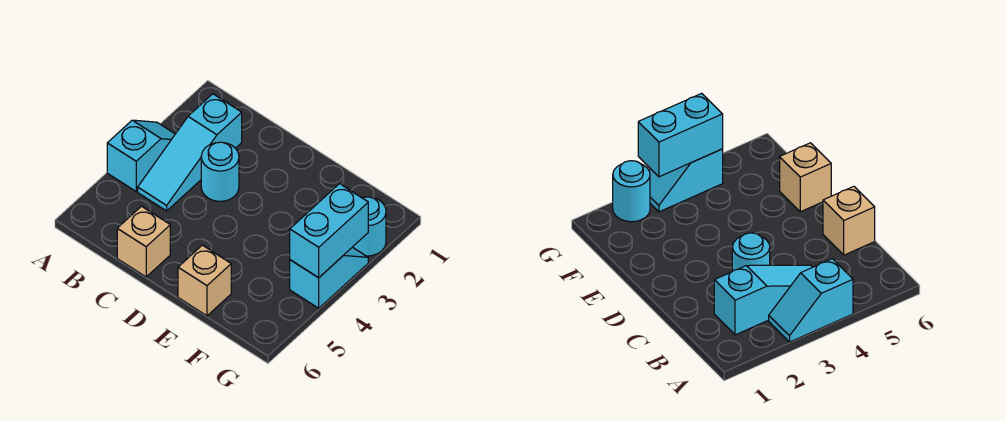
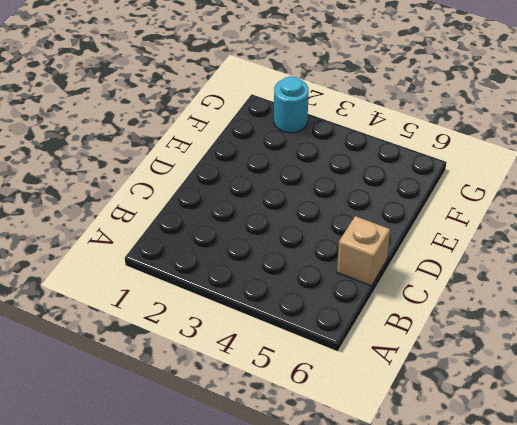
none -> cyan 1x2 slope [107,120,175,191]
none -> cyan 1x3 slope [138,94,242,211]

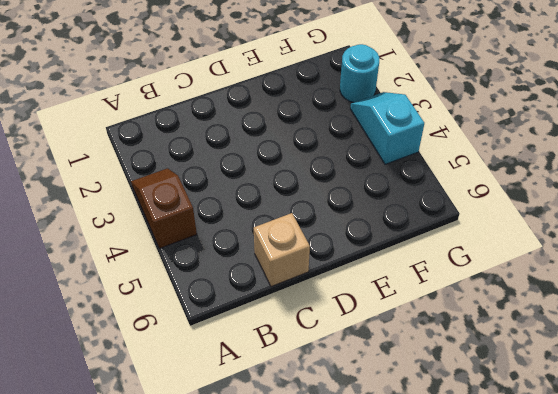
brown 1x2 slope [131,168,197,249] -> cyan 1x2 slope [107,120,175,191]
none -> cyan 1x3 slope [138,94,242,211]
none -> cyan 1x1 round brick [201,142,239,201]

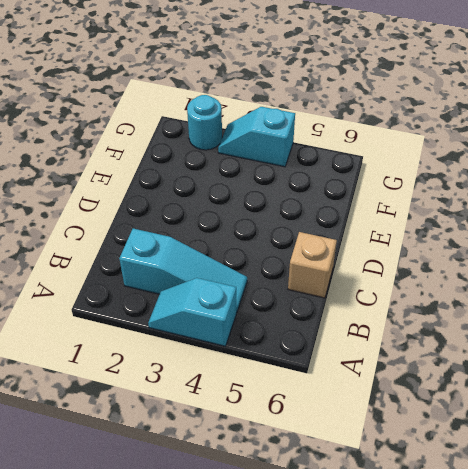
none -> cyan 1x1 round brick [201,142,239,201]
none -> tan 1x1 brick [178,245,231,316]

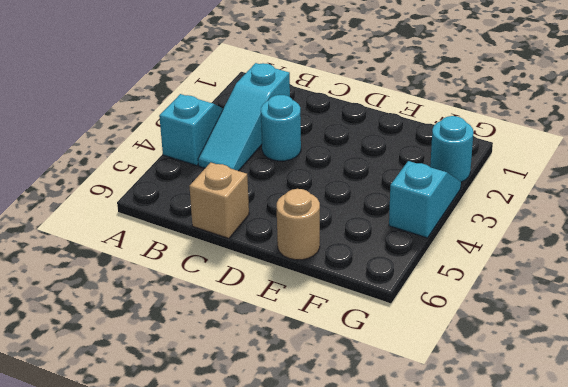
tan 1x1 round brick [277,189,320,260] -> tan 1x1 brick [178,245,231,316]
none -> cyan 1x2 brick [290,184,368,278]

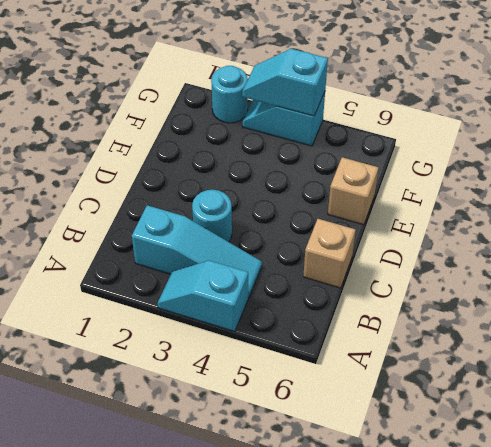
cyan 1x2 slope [242,49,328,116] -> cyan 1x2 brick [290,184,368,278]

